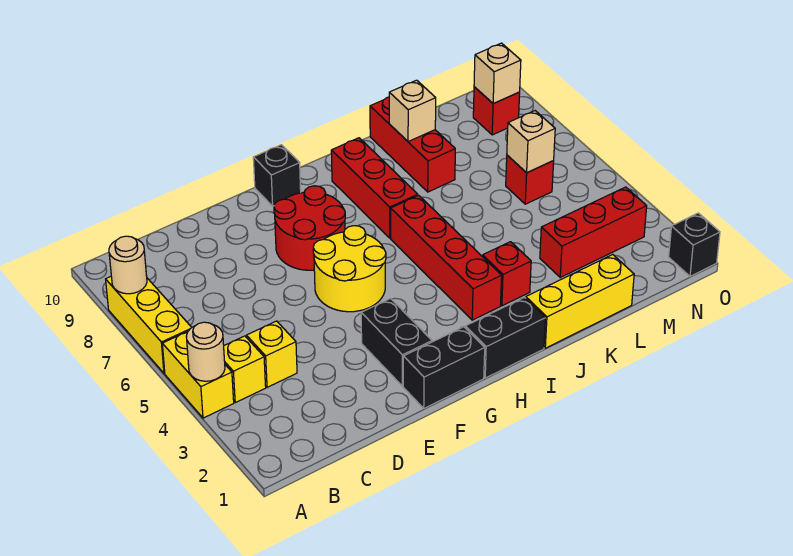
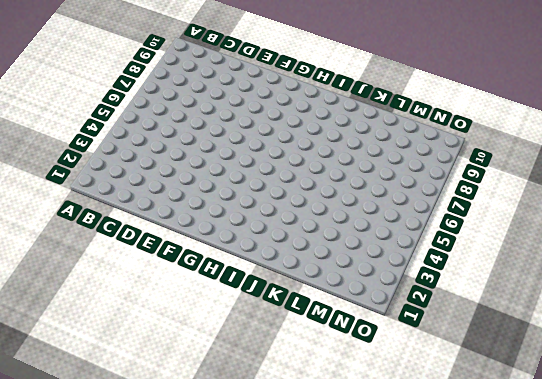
none -> yellow 1x2 brick [162,332,234,418]
none -> yellow 1x3 brick [106,277,192,373]
none -> yellow 1x1 brick [224,336,266,403]

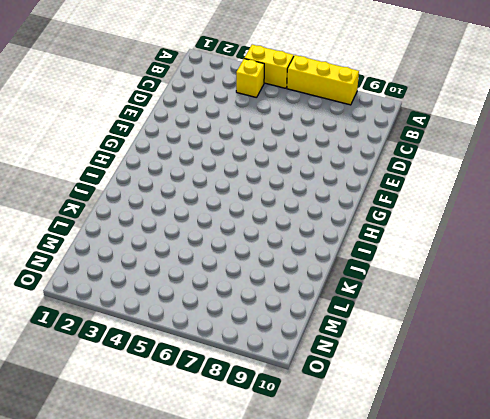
none -> yellow 1x1 brick [246,321,297,387]
none -> black 1x2 brick [403,327,485,408]
none -> black 1x2 brick [361,299,432,386]

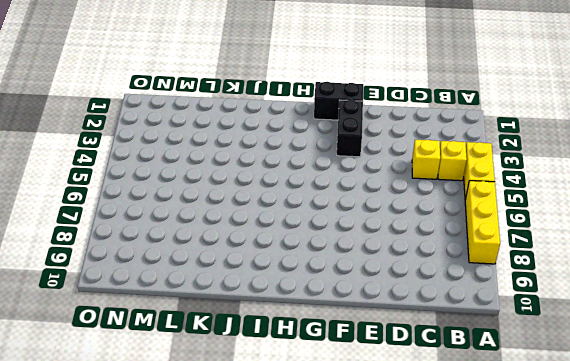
none -> yellow 2x2 round brick [313,226,386,312]
none -> red 2x2 round brick [274,186,345,270]
none -> black 1x1 brick [253,145,301,206]

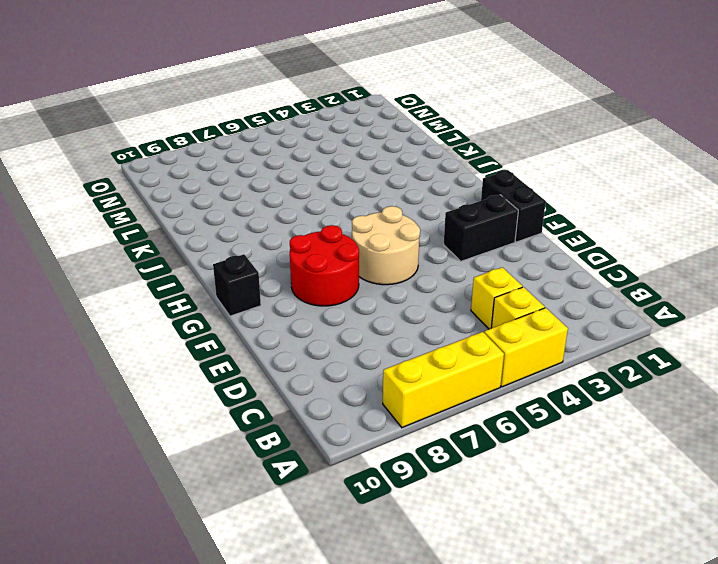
tan 2x2 round brick [352,206,420,285] -> yellow 2x2 round brick [313,226,386,312]
none -> black 1x2 brick [465,297,545,378]
none -> red 1x4 brick [391,195,502,320]
none -> red 1x3 brick [331,138,418,238]

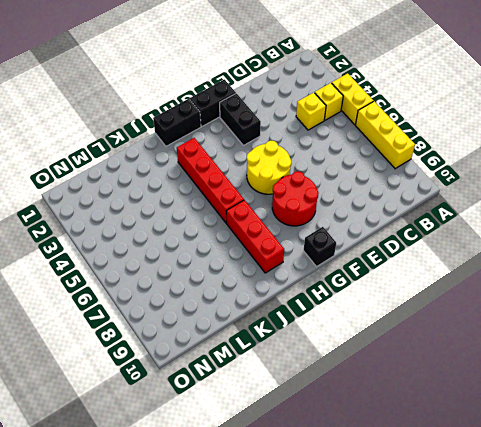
none -> yellow 1x3 brick [526,255,634,348]
none -> red 1x1 brick [483,242,531,306]
none -> red 1x3 brick [370,97,455,192]

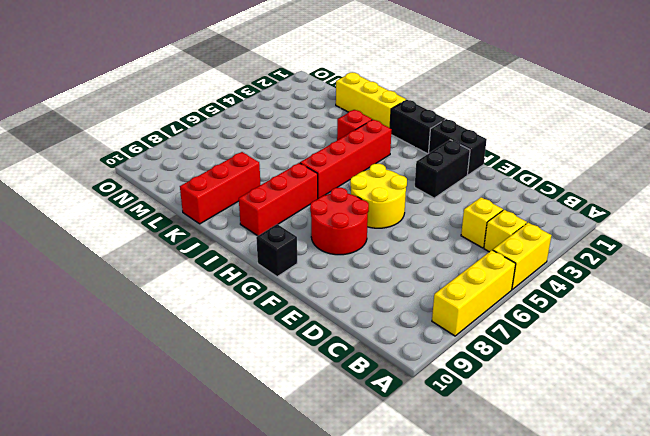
none -> red 1x3 brick [540,187,647,277]
none -> red 1x1 brick [506,155,554,204]
none -> red 1x1 brick [473,87,520,135]

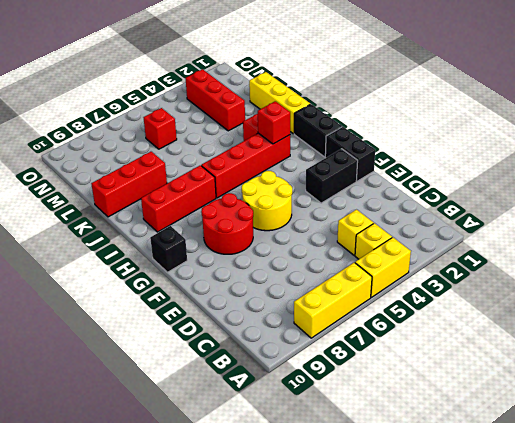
red 1x1 brick [258,101,290,144] -> red 1x1 brick moved to [473,87,520,135]
none -> black 1x1 brick [669,213,720,276]
none -> tan 1x1 round brick [186,322,225,381]
none -> tan 1x1 round brick [109,236,147,294]

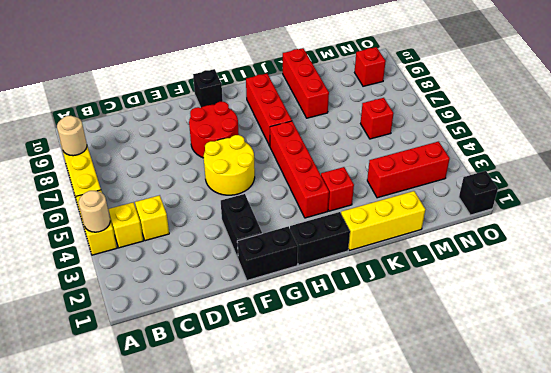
none -> tan 1x1 brick [389,80,436,142]
none -> tan 1x1 brick [507,111,555,173]
none -> tan 1x1 brick [474,43,521,104]

